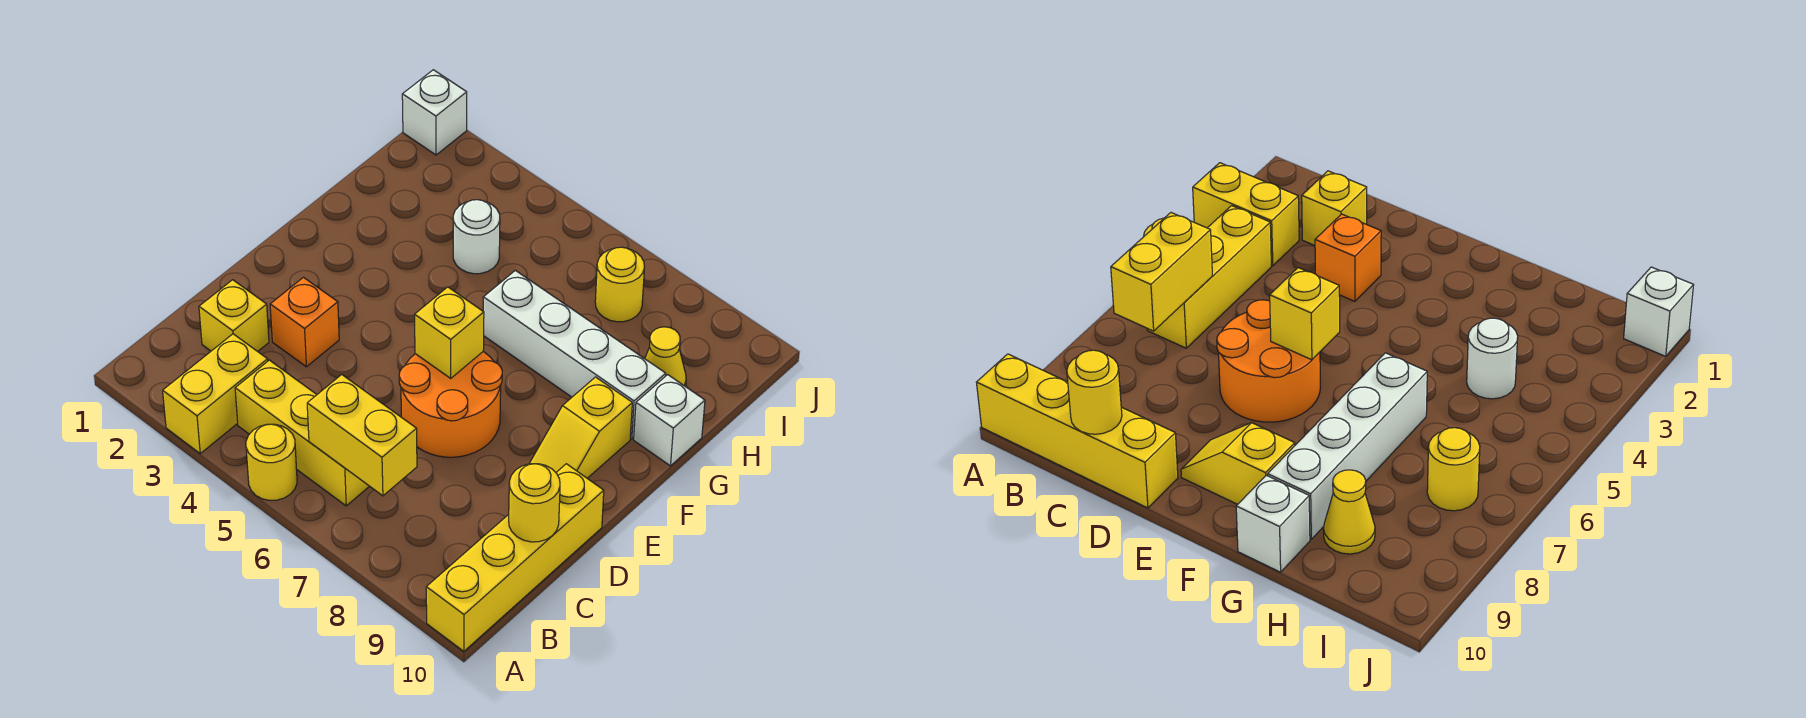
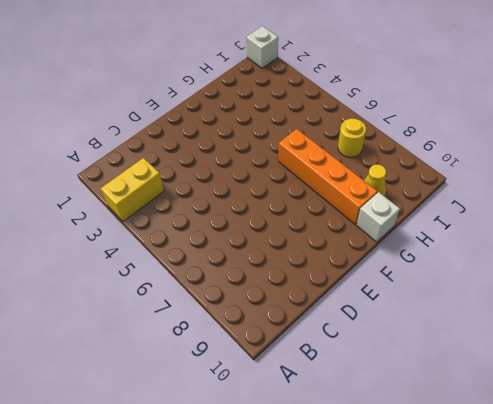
orange 1x4 brick [279,129,377,225] -> white 1x4 brick [483,270,666,439]
none -> yellow 1x1 round brick [246,424,297,500]
none -> yellow 1x4 brick [426,464,604,651]
none -> yellow 1x3 brick [235,360,369,506]

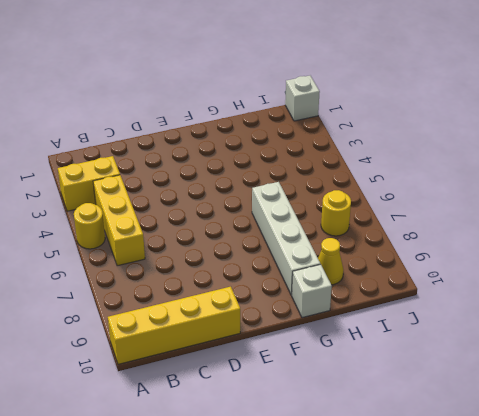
none -> yellow 1x1 brick [199,280,269,351]
none -> orange 1x1 brick [270,277,339,367]
none -> orange 2x2 round brick [399,352,502,457]

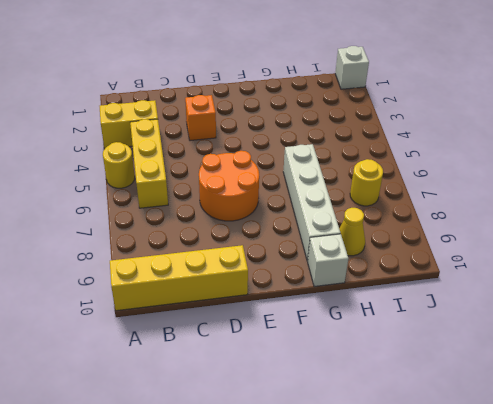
none -> yellow 1x1 brick [199,280,269,351]
none -> yellow 1x2 slope [529,377,632,478]
none -> white 1x1 round brick [453,200,500,274]

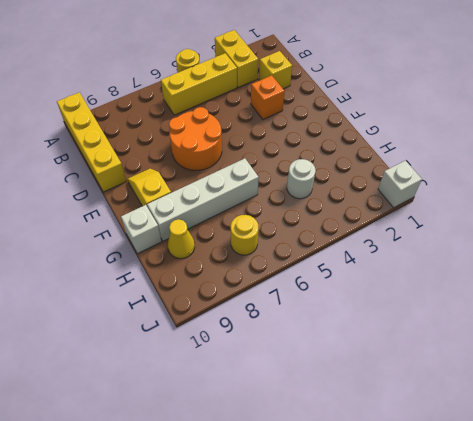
none -> yellow 1x2 brick [307,375,417,496]
none -> yellow 1x1 round brick [509,464,560,542]
none -> yellow 1x1 brick [415,287,484,378]

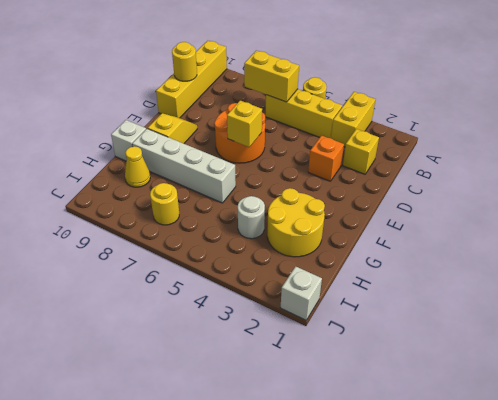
yellow 2x2 round brick [267,188,325,257] -> none

